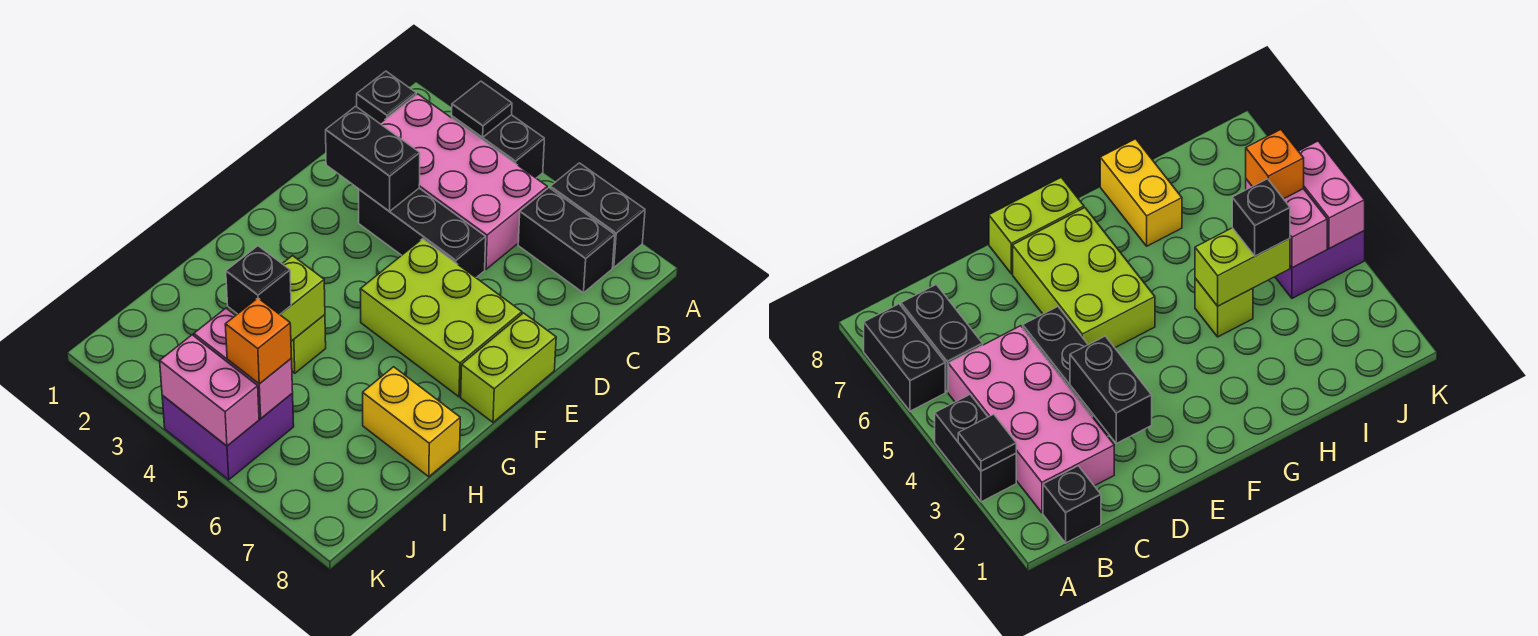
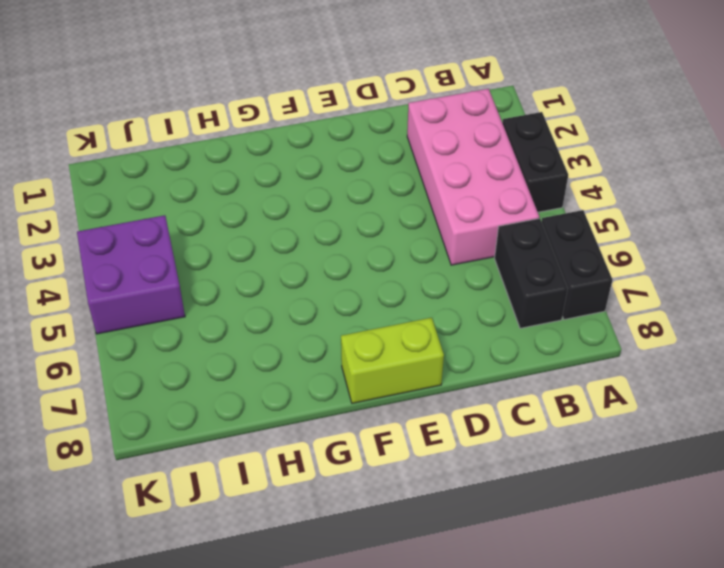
none -> black 1x1 brick [357,71,416,123]
none -> black 1x3 brick [359,188,486,277]
none -> lime 2x3 brick [360,239,522,397]

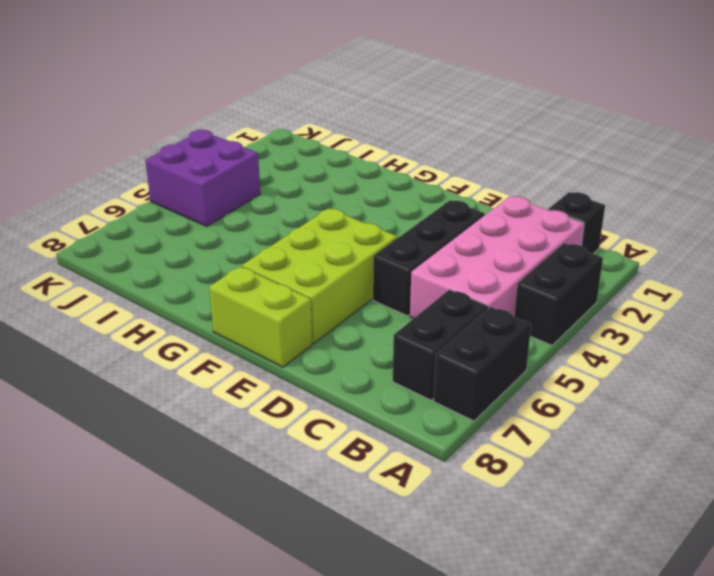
none -> lime 1x1 brick [291,315,326,373]
none -> yellow 1x2 brick [363,367,460,477]
none -> black 1x1 tile [452,81,512,137]

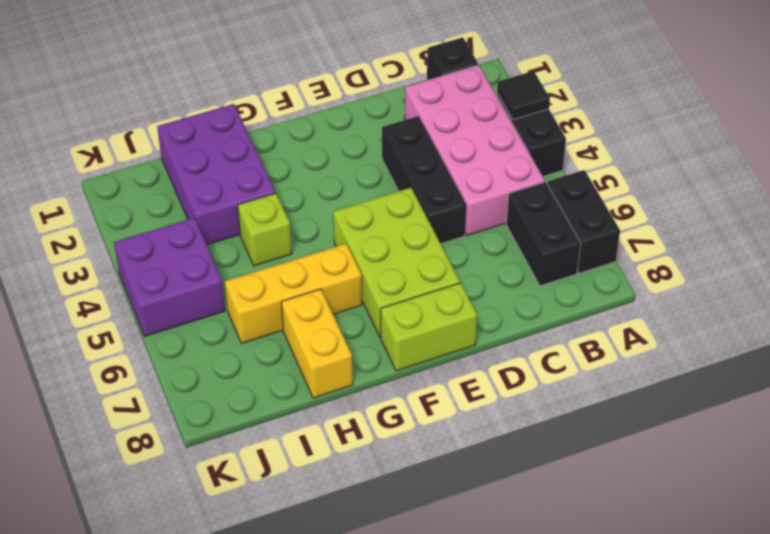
yellow 1x3 brick [225,244,362,343] -> none
purple 2x3 brick [157,104,276,245] -> none
none -> black 1x2 brick [326,106,420,211]
none -> lime 1x2 brick [228,256,325,341]
none -> pink 1x2 brick [194,308,293,418]

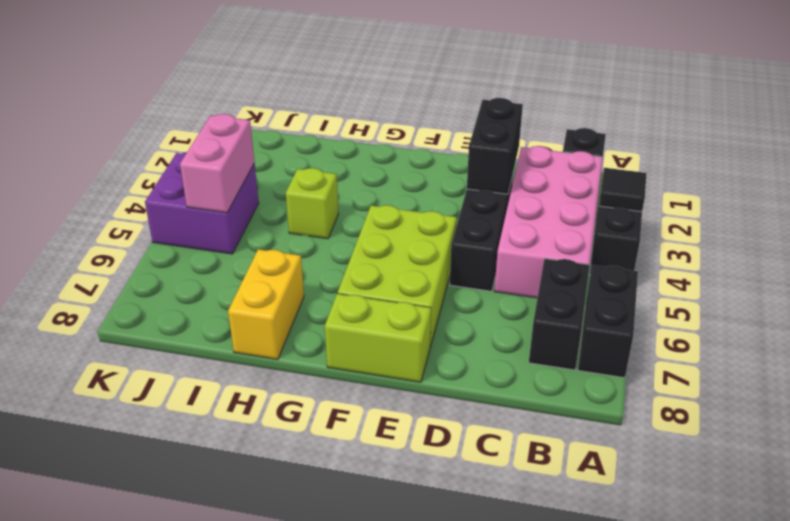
none -> lime 1x2 brick [228,256,325,341]
none -> pink 1x2 brick [160,335,259,446]
none -> black 1x1 brick [226,246,291,314]

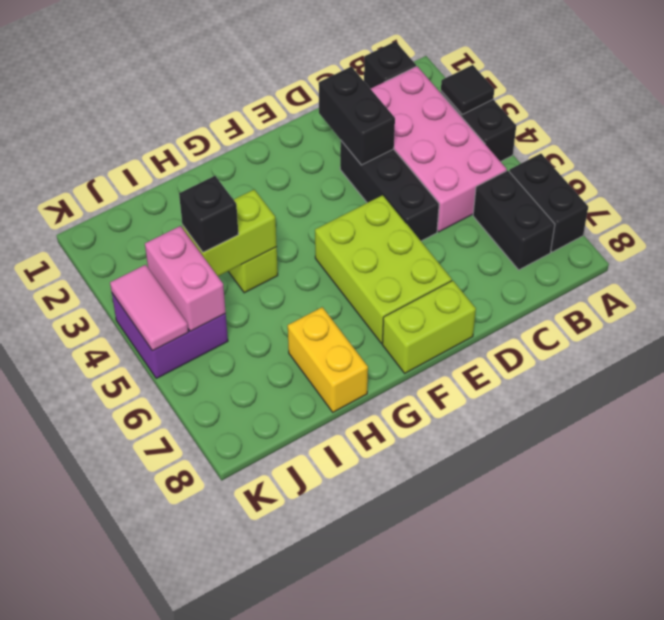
pink 1x2 tile [110,265,188,351] -> pink 1x2 brick [160,335,259,446]
none -> orange 1x1 brick [225,298,291,384]

